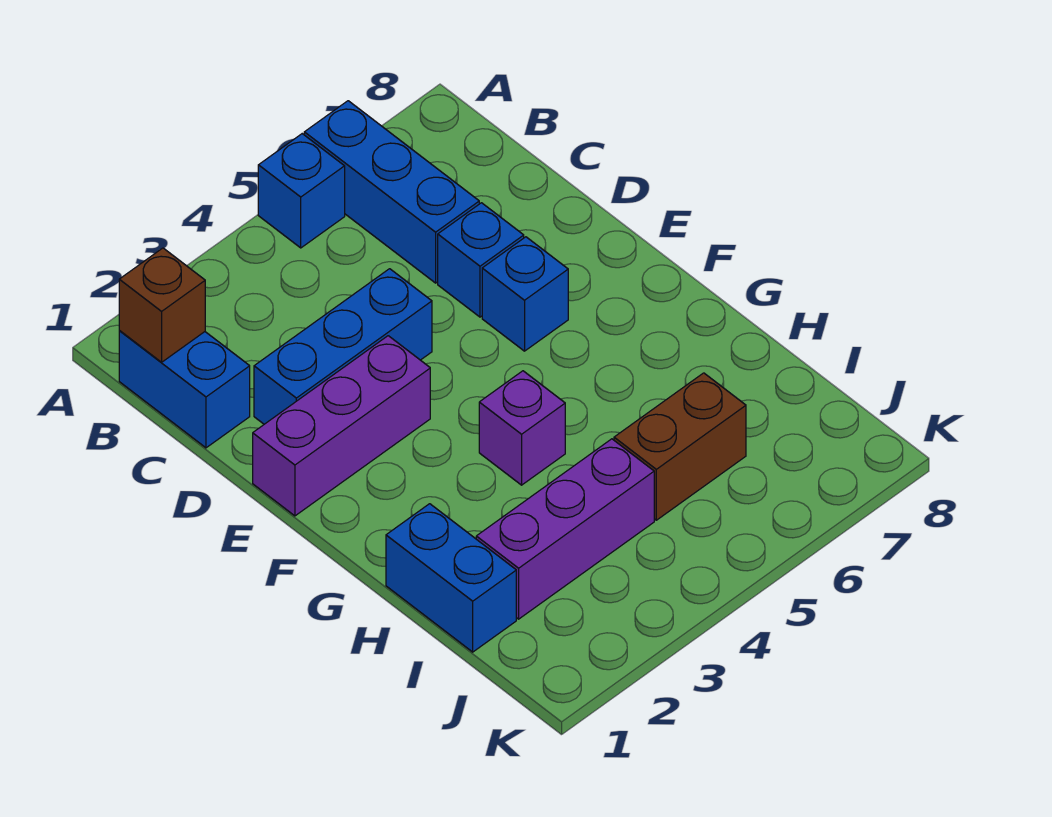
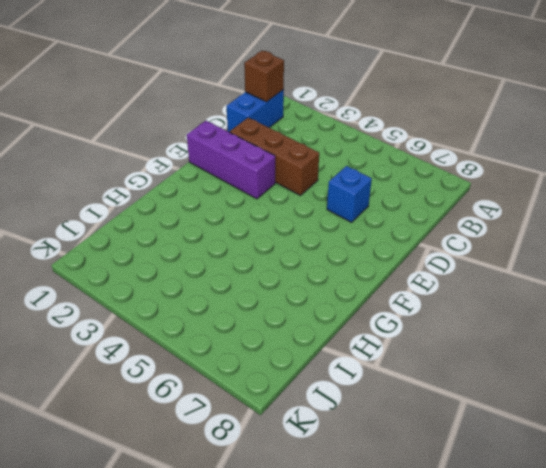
brown 1x3 brick [230,118,319,196] -> blue 1x3 brick [254,269,432,424]
none -> blue 1x1 brick [258,134,345,248]
none -> blue 1x3 brick [304,101,479,283]
none -> blue 1x1 brick [482,237,568,351]

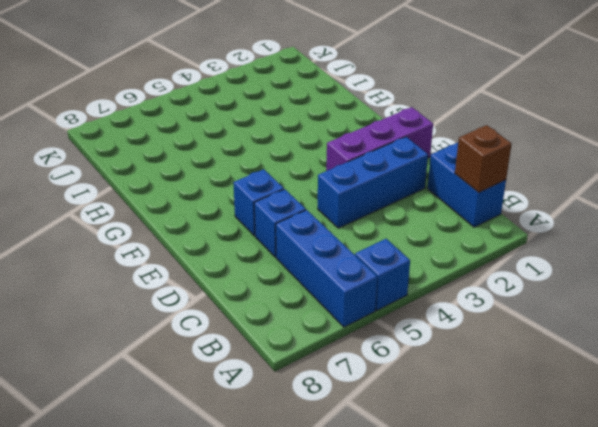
none -> purple 1x1 brick [479,371,565,485]
none -> blue 1x2 brick [386,504,516,652]
none -> purple 1x3 brick [476,439,654,619]

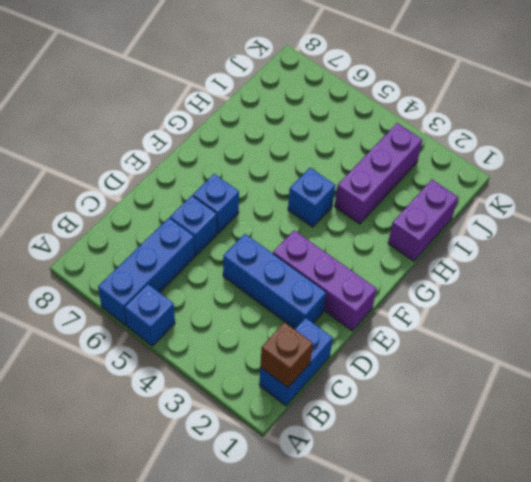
blue 1x1 brick [288,168,335,227] -> purple 1x1 brick [479,371,565,485]
purple 1x2 brick [388,180,458,261] -> blue 1x2 brick [386,504,516,652]
purple 1x3 brick [335,123,422,224] -> purple 1x3 brick turned to [476,439,654,619]
none -> brown 1x2 brick [614,373,746,520]

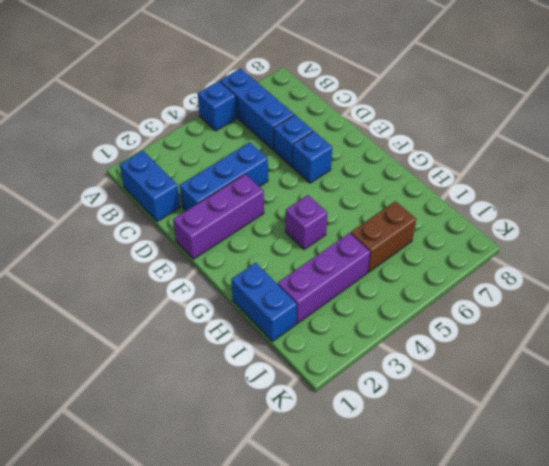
none -> brown 1x1 brick [119,248,205,362]

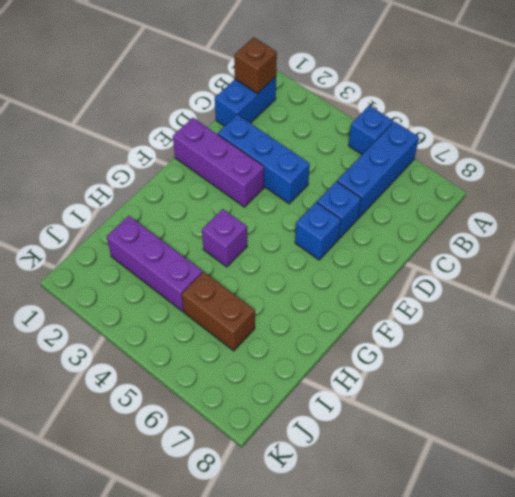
none -> blue 1x2 brick [386,504,516,652]

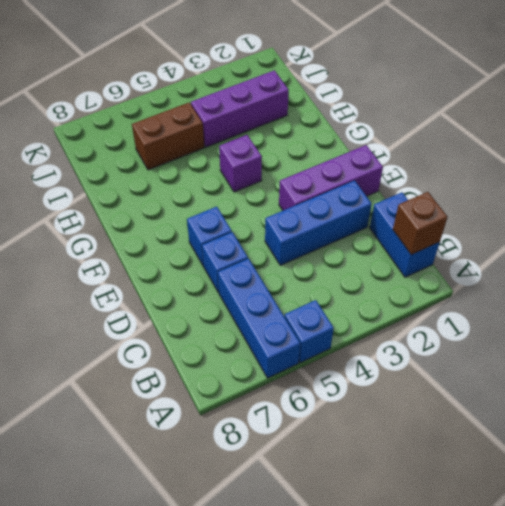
none -> blue 1x2 brick [386,504,516,652]

